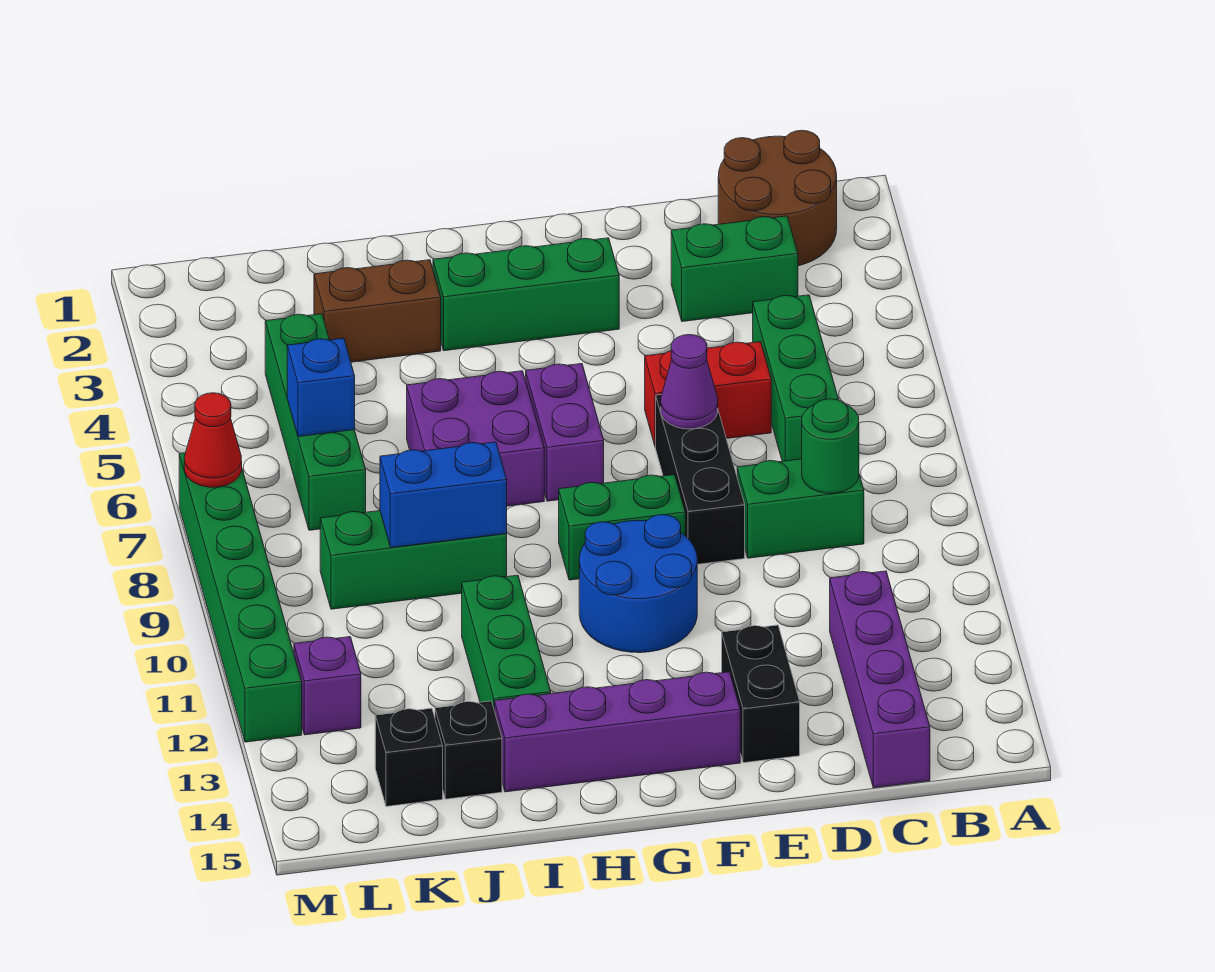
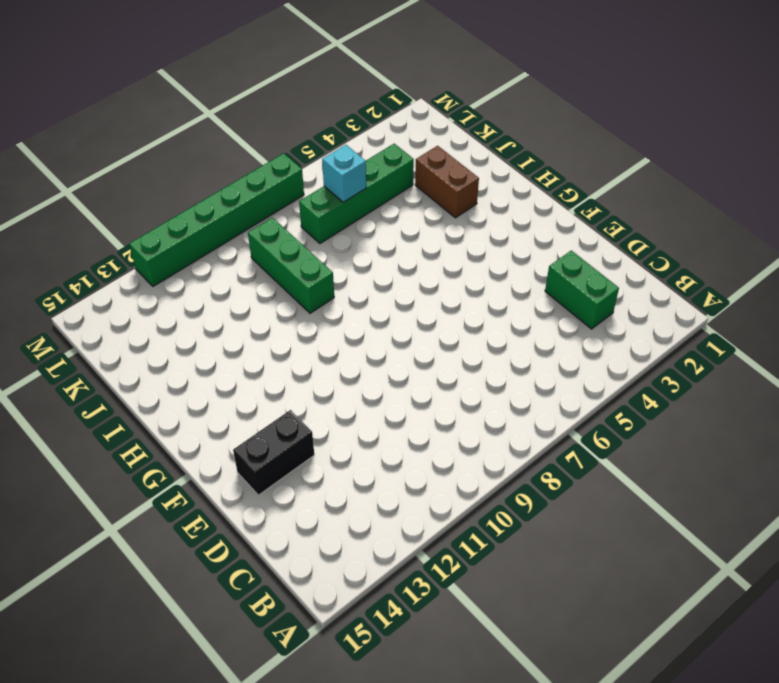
cyan 1x1 brick [322,145,366,202] -> blue 1x1 brick [287,338,355,437]
none -> brown 2x2 round brick [718,130,837,266]
none -> green 1x3 brick [753,295,839,461]
none -> green 1x2 brick [737,459,864,558]

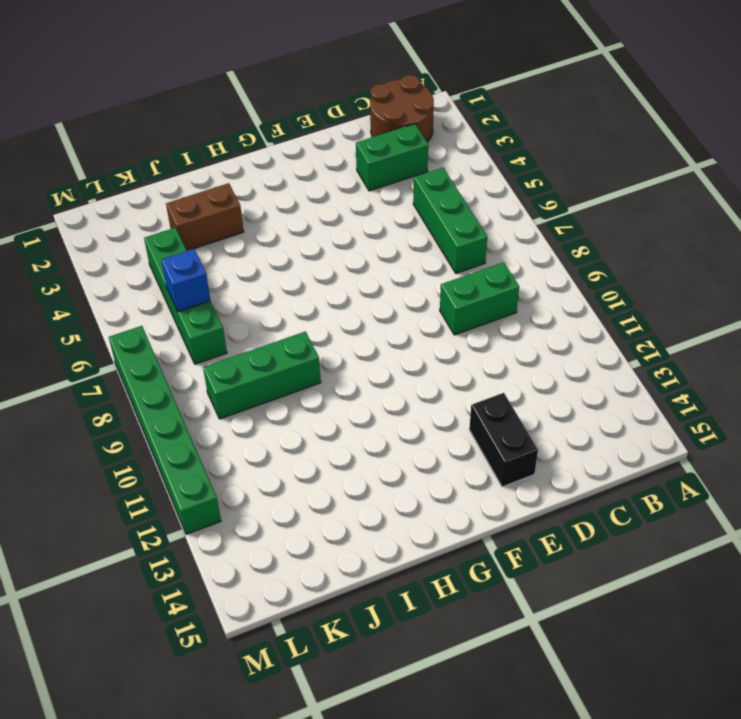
none -> purple 1x4 brick [830,571,930,788]
none -> red 1x2 brick [645,342,771,447]
none -> black 1x3 brick [656,395,745,564]

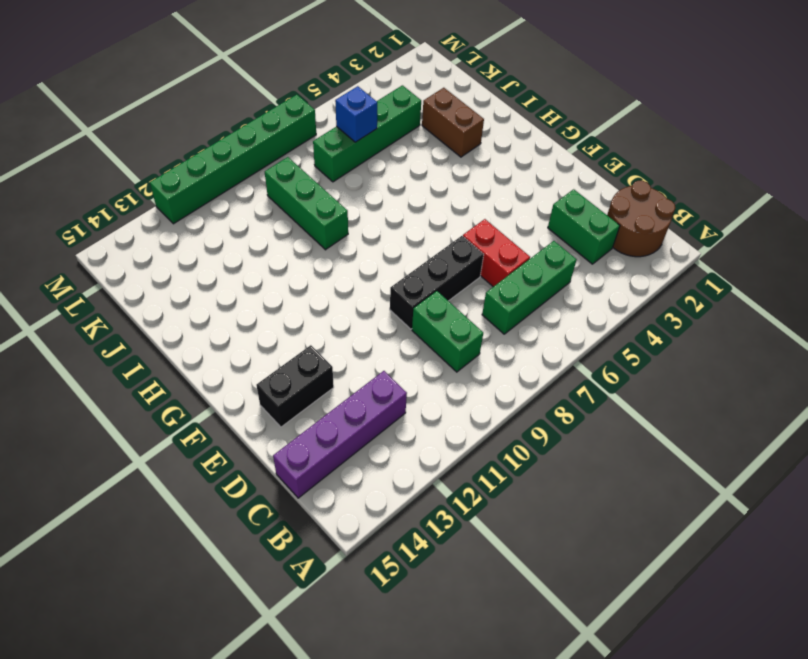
none -> green 1x3 brick [433,238,619,351]
none -> green 1x2 brick [559,475,685,580]
none -> blue 2x2 round brick [579,515,697,653]

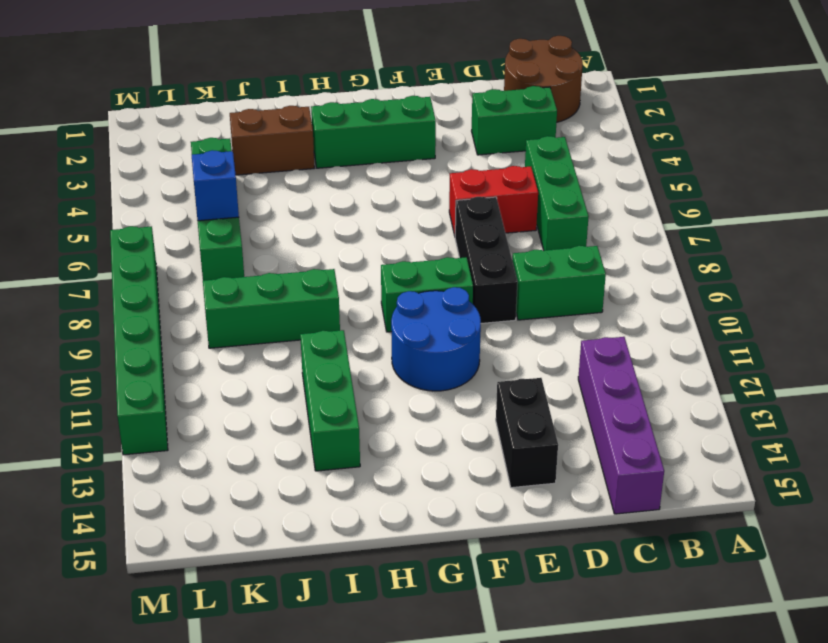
none -> purple 1x4 brick [495,672,740,792]
none -> purple 1x2 brick [526,364,604,501]
none -> purple 2x2 brick [407,371,544,506]

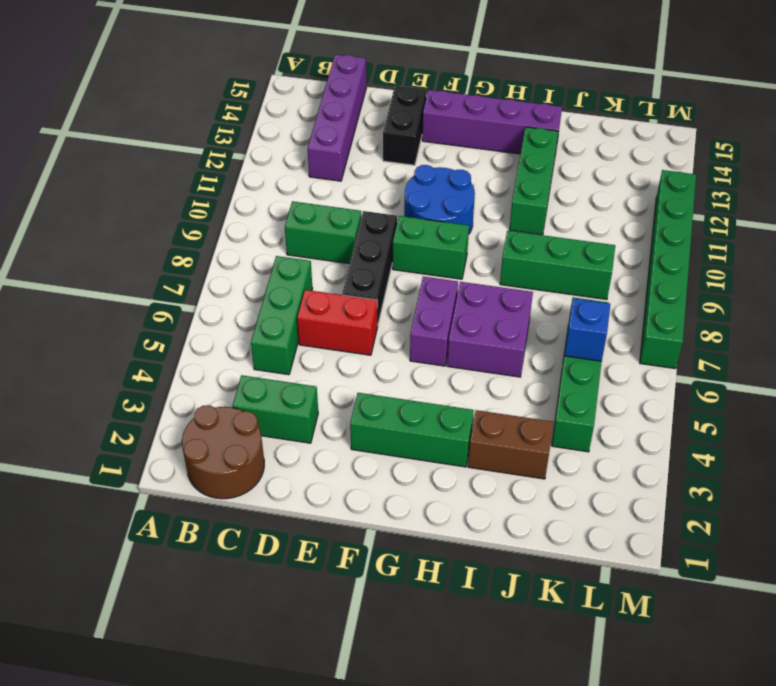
none -> black 1x1 brick [435,701,502,799]
none -> black 1x1 brick [375,708,443,806]
none -> purple 1x1 brick [294,637,361,735]

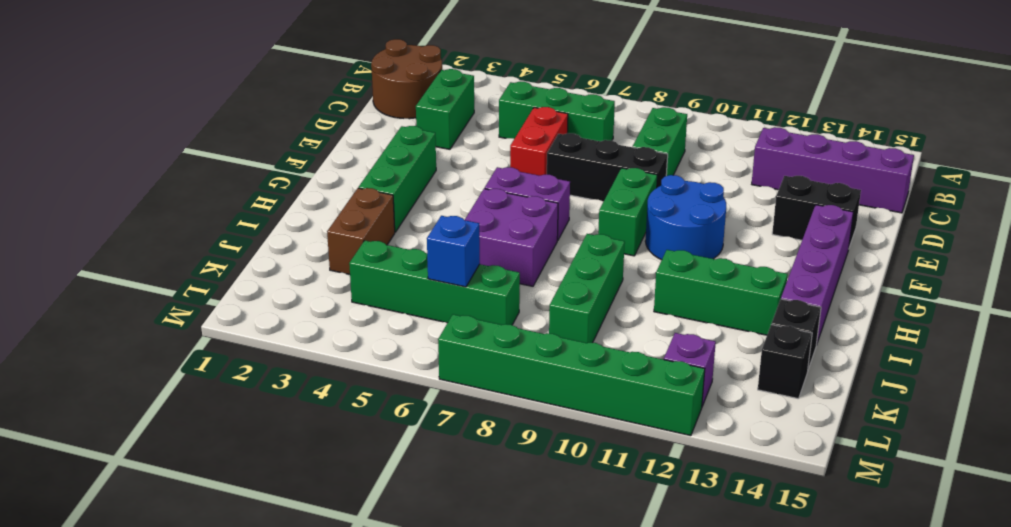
none -> green 1x1 round brick [802,399,859,493]
none -> purple 1x1 cone [661,335,718,429]
none -> blue 1x2 brick [380,442,507,548]

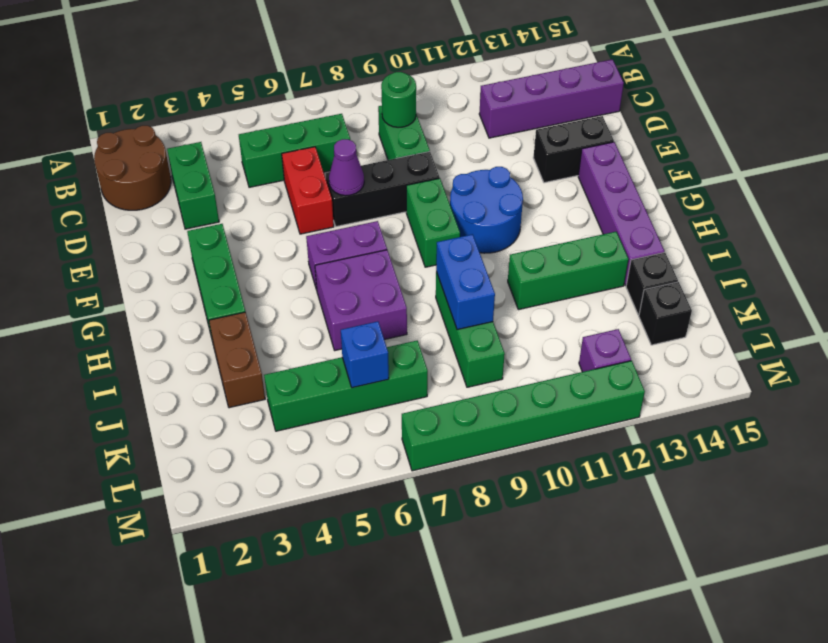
none -> red 1x1 cone [184,393,242,487]

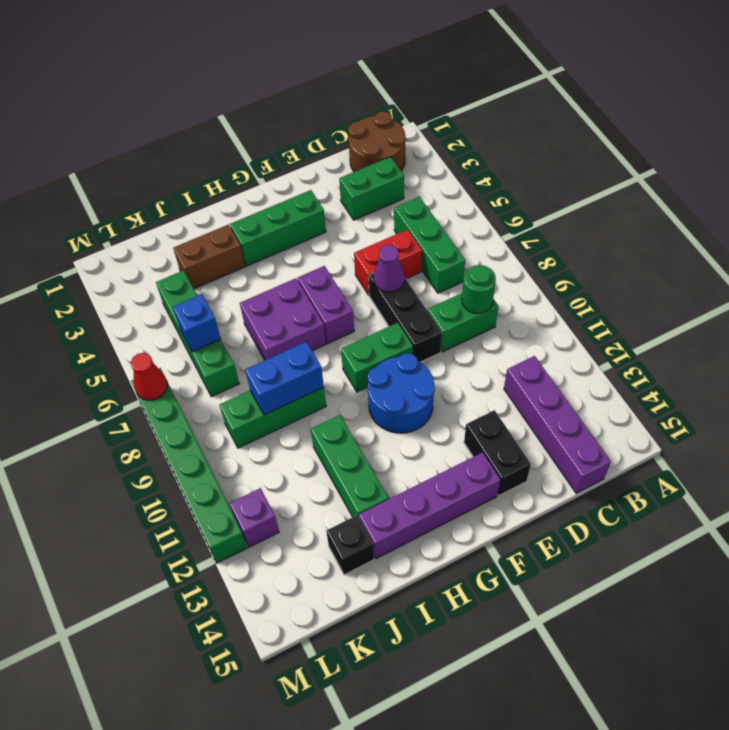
none -> black 1x1 brick [375,708,443,806]

